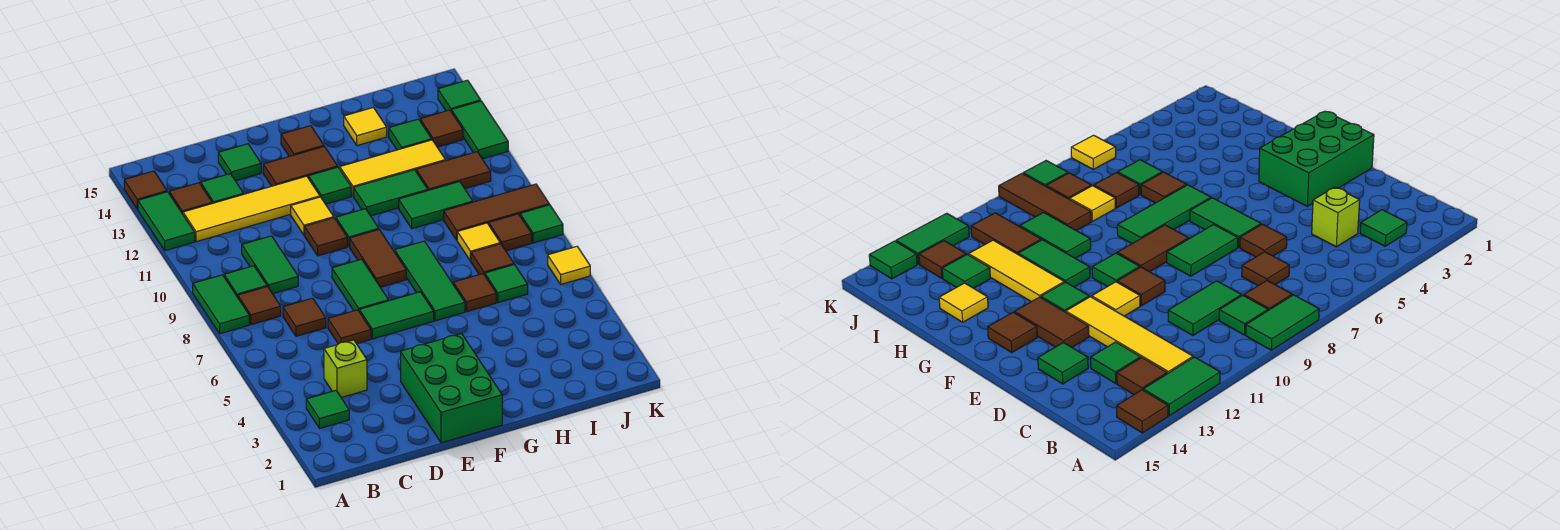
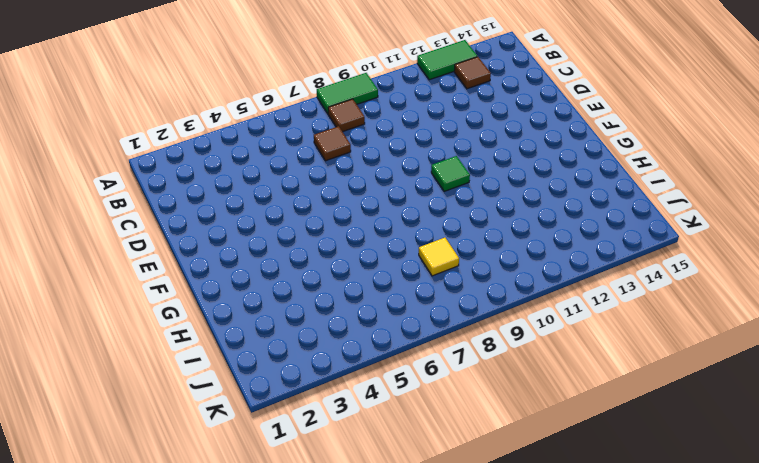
none -> brown 1x1 tile [124,171,167,209]
none -> green 1x1 tile [306,391,349,428]
none -> green 1x1 tile [224,266,267,297]
none -> yellow 1x4 tile [183,176,320,242]

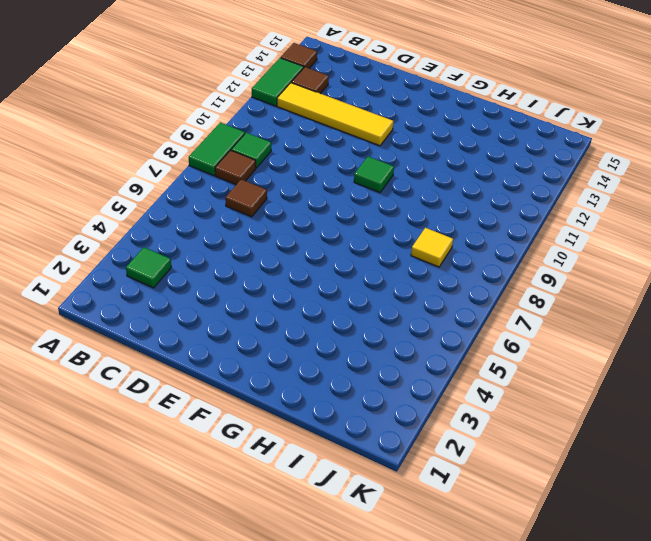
none -> lime 1x1 brick [324,340,367,398]
none -> green 1x2 tile [242,236,298,294]
none -> green 1x1 tile [201,174,244,203]
none -> brown 1x1 tile [328,310,371,344]

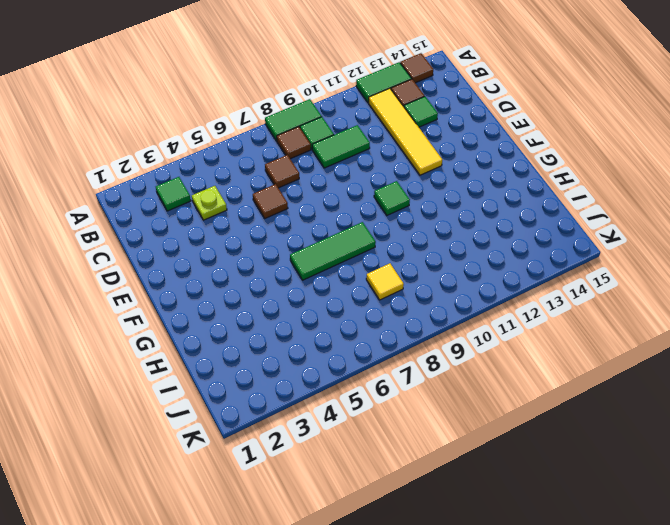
lime 1x1 plate [192,186,227,220] -> lime 1x1 brick [324,340,367,398]
none -> green 1x1 tile [218,144,261,181]
none -> green 2x3 brick [401,334,502,443]
none -> green 1x2 tile [359,292,434,339]
none -> green 1x2 tile [332,259,389,311]

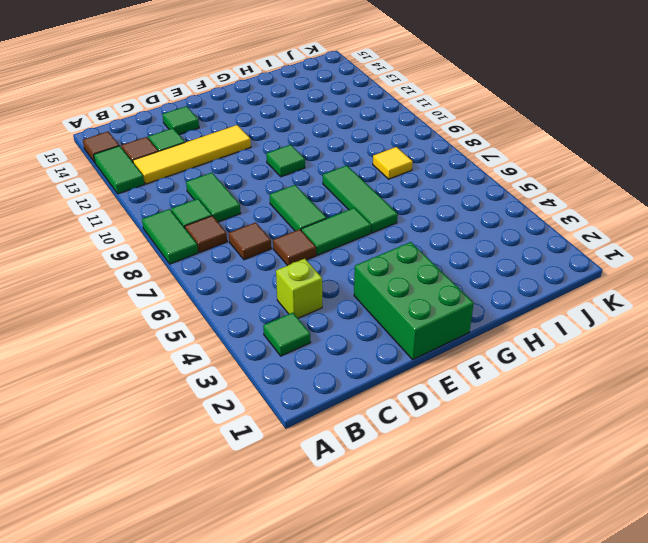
none -> brown 1x1 tile [305,218,347,256]
none -> yellow 1x1 tile [291,197,334,235]
none -> brown 1x2 tile [263,146,338,186]
none -> brown 1x2 tile [350,230,406,287]

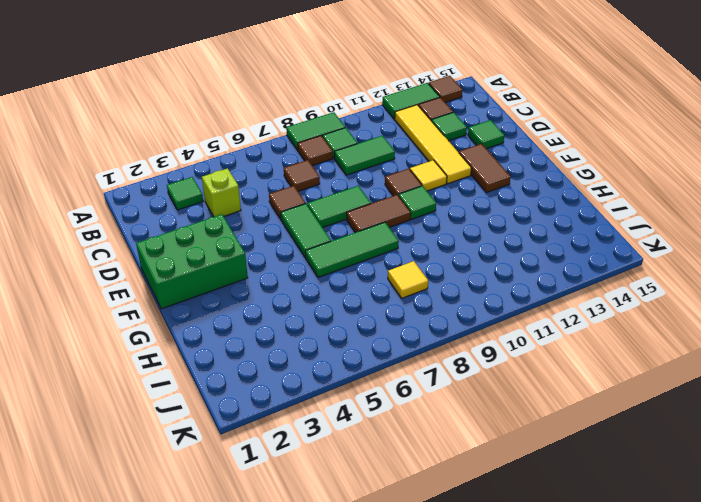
none -> green 1x1 tile [308,167,351,204]
none -> brown 1x1 tile [281,126,324,156]
none -> green 1x2 tile [354,170,428,216]
none -> yellow 1x3 tile [340,140,445,196]

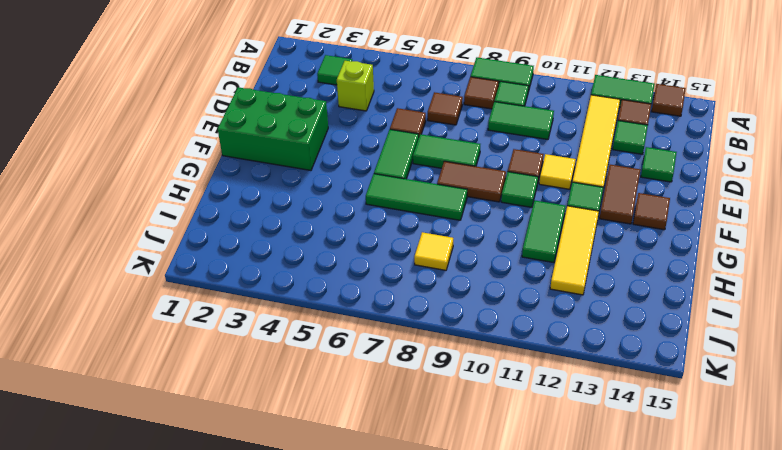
none -> brown 1x1 tile [453,274,496,312]
none -> green 1x2 tile [399,181,473,229]
none -> yellow 1x1 tile [344,108,387,146]
none -> green 1x1 tile [485,265,528,303]

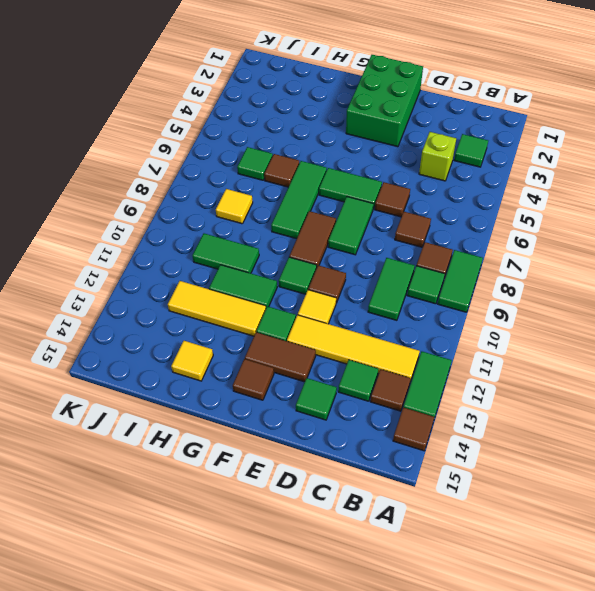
none -> brown 1x1 tile [471,244,514,275]
none -> brown 1x3 tile [444,184,549,240]
none -> brown 1x2 tile [416,152,491,190]
none -> green 1x1 tile [389,119,432,150]

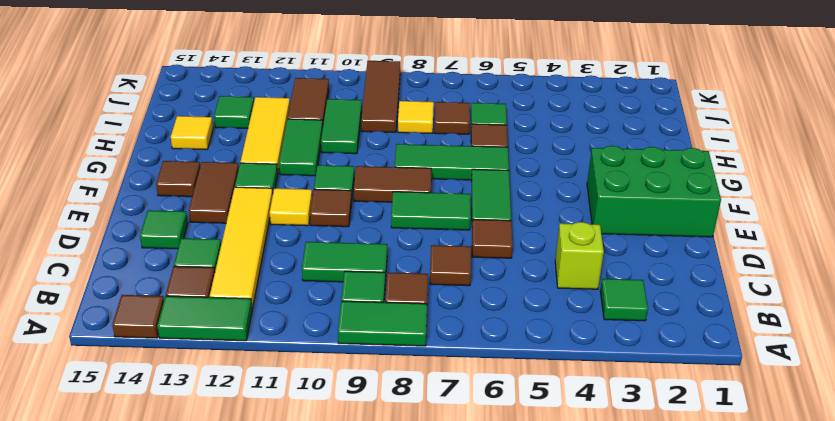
none -> brown 1x1 tile [489,214,532,251]
none -> brown 1x1 tile [420,110,463,147]
none -> yellow 1x1 tile [548,247,590,284]
none -> green 1x1 tile [520,205,563,243]

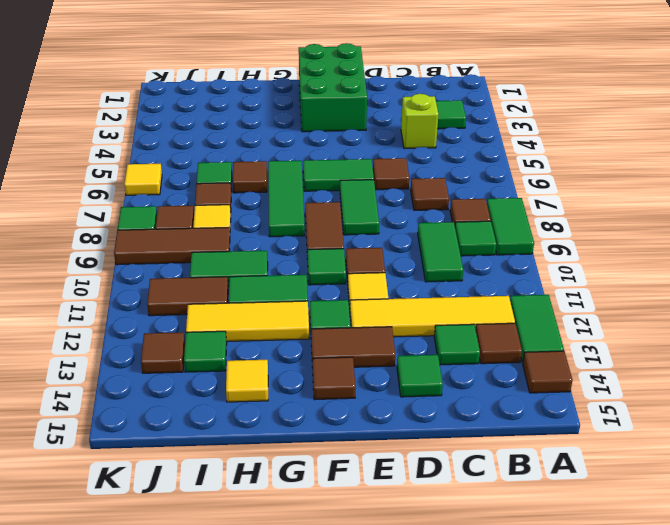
none -> green 1x2 tile [452,101,508,159]
none -> green 1x1 tile [438,80,481,112]

